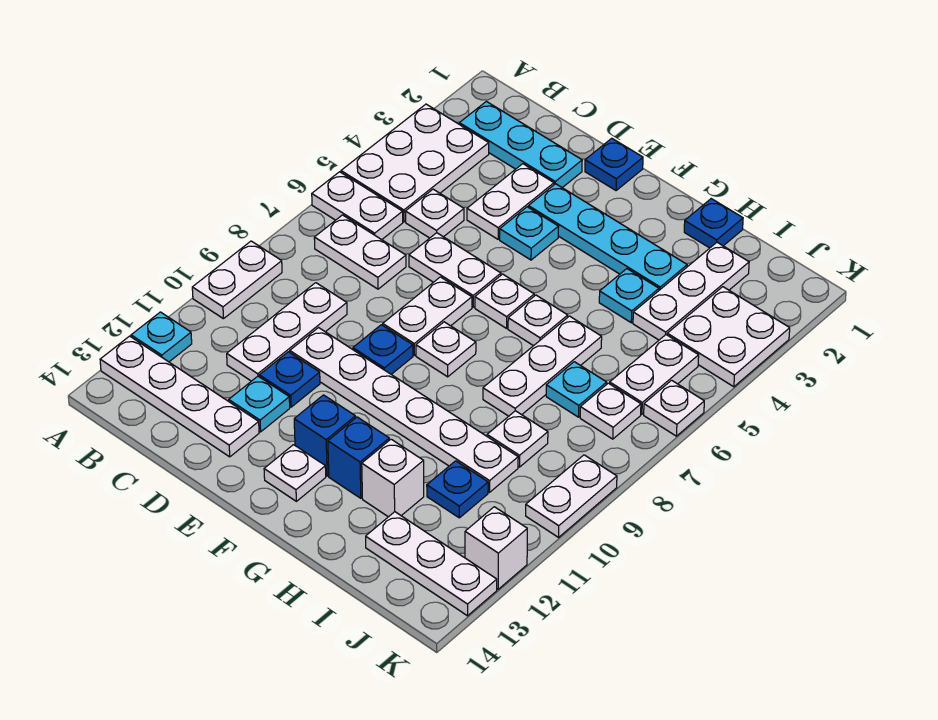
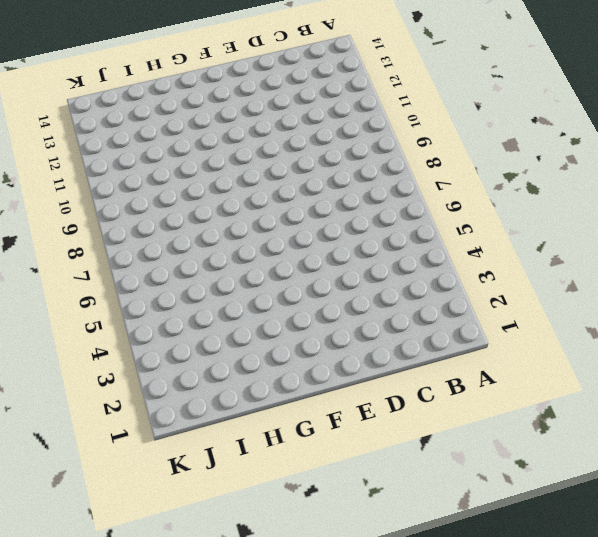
none -> white 2x3 plate [341,104,489,222]
none -> white 1x2 plate [312,172,403,240]
none -> white 1x2 plate [192,241,282,319]
none -> cyan 1x1 plate [131,312,192,362]

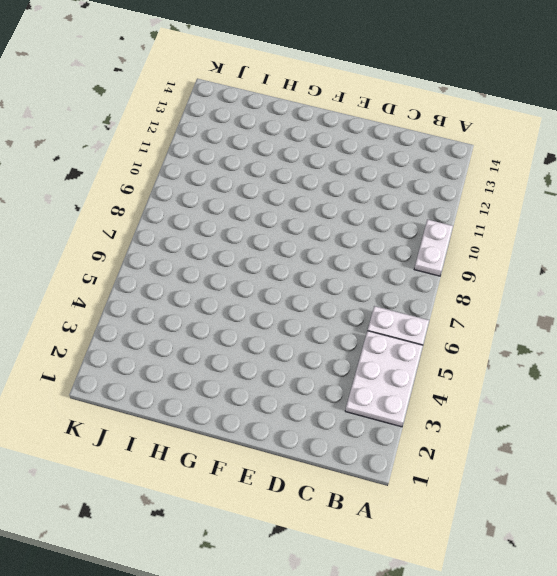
none -> cyan 1x1 plate [131,312,192,362]
none -> white 1x4 plate [100,336,259,457]
none -> cyan 1x3 plate [459,102,582,188]
none -> white 1x2 plate [314,215,406,289]

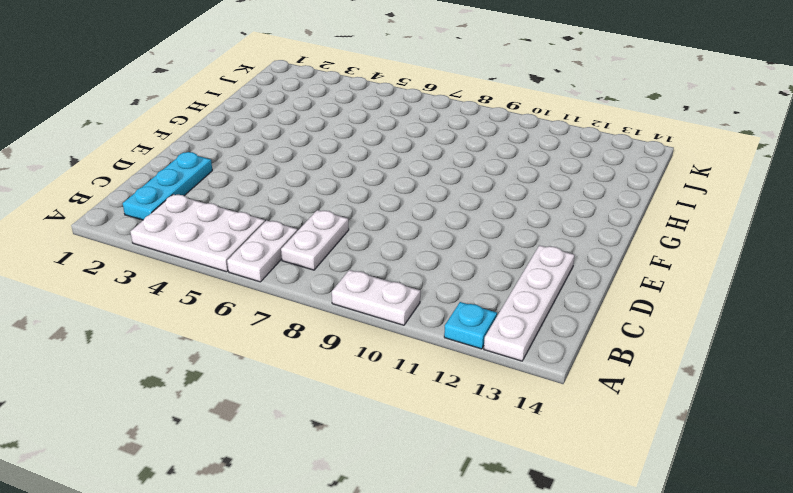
none -> white 1x1 plate [405,189,464,238]
none -> white 1x3 plate [227,283,347,381]
none -> white 1x2 plate [467,164,554,239]
none -> white 1x2 plate [409,233,501,307]

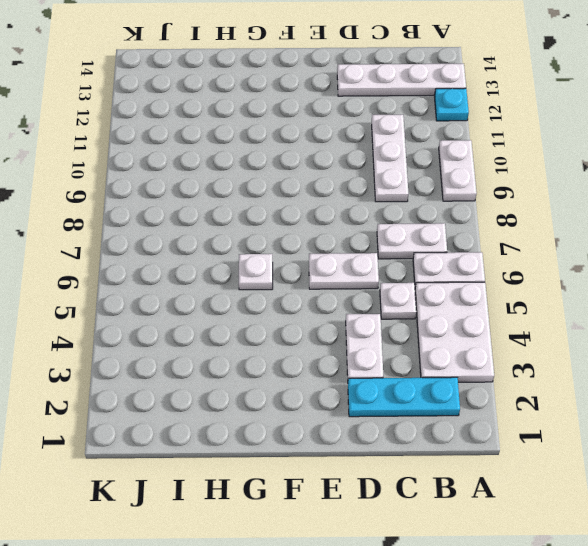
none -> white 1x6 plate [290,328,518,492]
none -> blue 1x1 plate [259,352,320,407]
none -> cyan 1x1 plate [229,376,290,432]
none -> blue 1x1 plate [585,138,643,191]

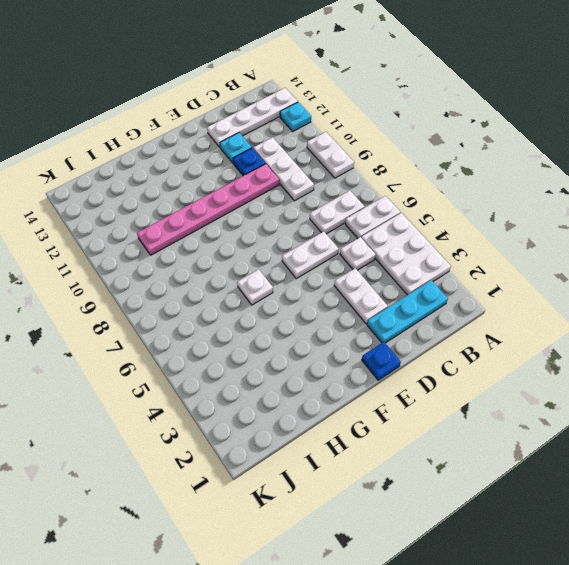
pink 1x6 plate [137,164,279,255] -> white 1x6 plate [290,328,518,492]
none -> cyan 1x4 plate [528,184,687,290]
none -> cyan 1x1 plate [500,207,559,260]
none -> white 1x2 plate [383,277,472,355]
none -> blue 1x1 plate [353,325,413,374]

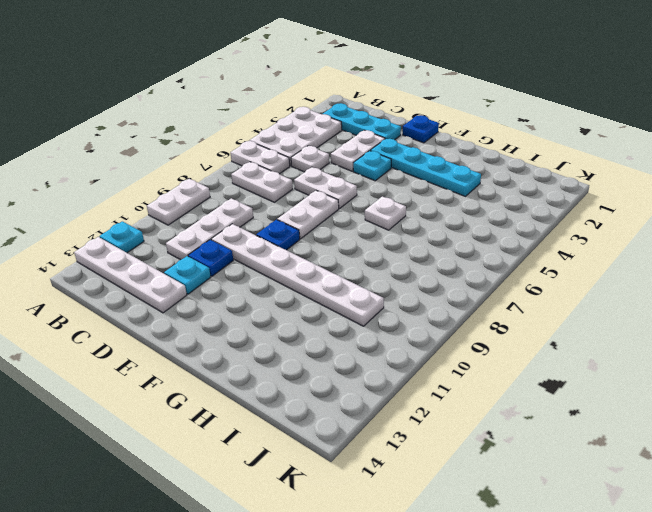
none -> white 1x1 plate [475,274,534,328]
none -> white 1x1 plate [416,322,476,377]
none -> blue 1x1 brick [294,395,356,476]
none -> white 1x1 plate [264,445,326,501]

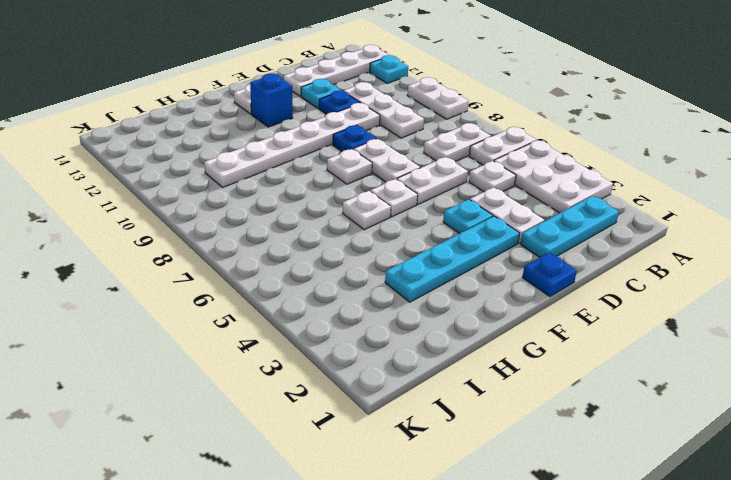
none -> blue 1x1 brick [328,417,389,498]
none -> blue 1x1 plate [684,199,743,248]
none -> cyan 1x1 plate [599,269,659,323]
none -> white 1x3 plate [483,316,602,416]

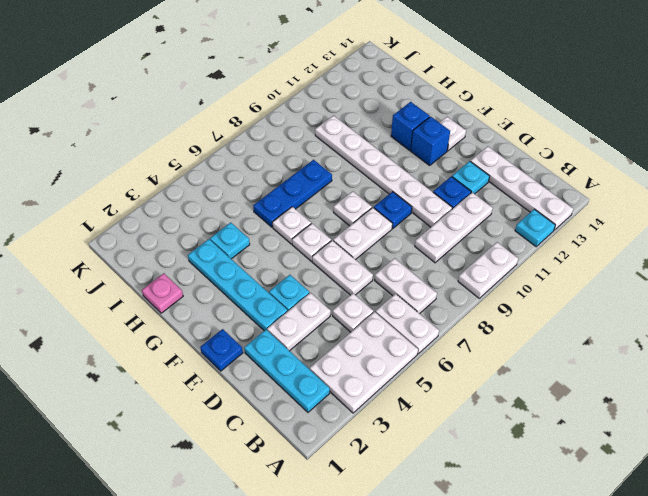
pink 1x1 plate [142,273,183,313] -> blue 1x1 plate [684,199,743,248]
blue 1x3 plate [253,160,332,227] -> white 1x3 plate [483,316,602,416]
none -> white 1x1 brick [362,439,424,517]
none -> white 1x3 plate [633,242,749,340]
none -> cyan 1x1 plate [546,362,607,417]
none -> white 1x1 plate [487,411,548,467]

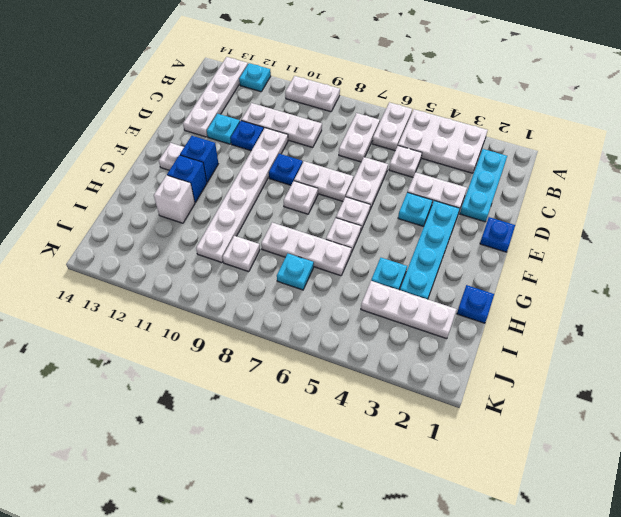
none -> blue 1x1 plate [427,461,488,518]
none -> white 1x3 plate [366,512,497,616]
none -> white 2x2 plate [667,287,790,387]
none -> white 1x2 plate [610,335,699,414]

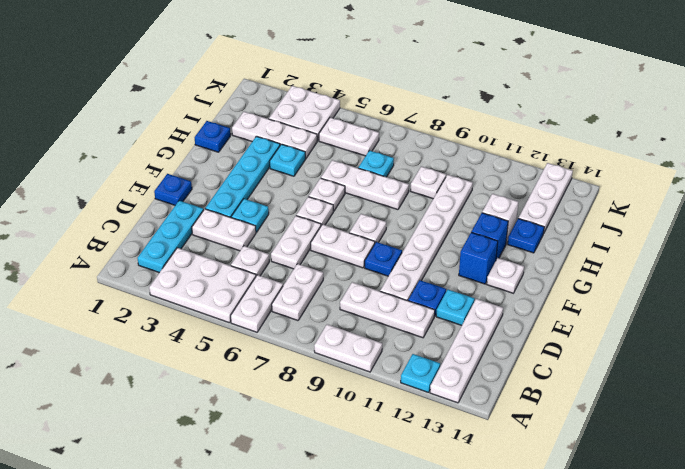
blue 1x1 plate [508,218,544,253] -> blue 1x1 plate moved to [427,461,488,518]
none -> white 1x1 plate [580,383,641,439]
none -> white 1x1 plate [644,380,704,436]
none -> white 1x2 plate [526,455,617,537]
none -> white 1x1 brick [465,507,527,589]

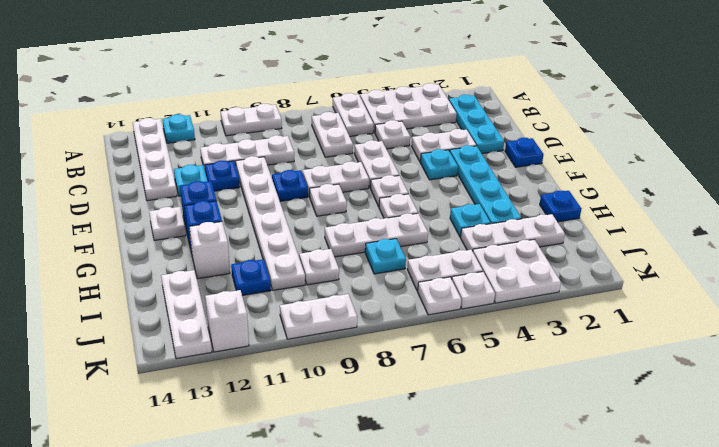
white 1x1 plate [452,272,495,309] -> white 1x1 plate moved to [580,383,641,439]

